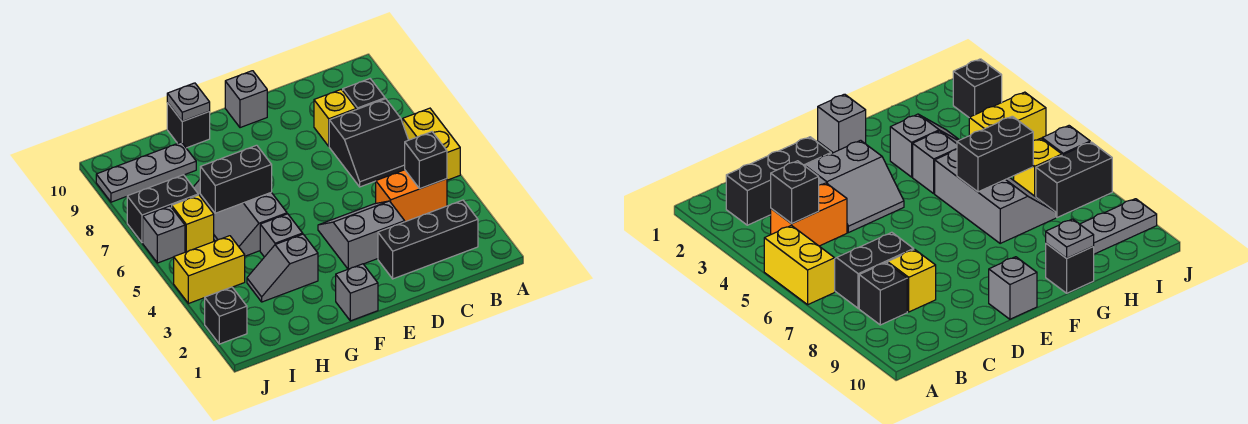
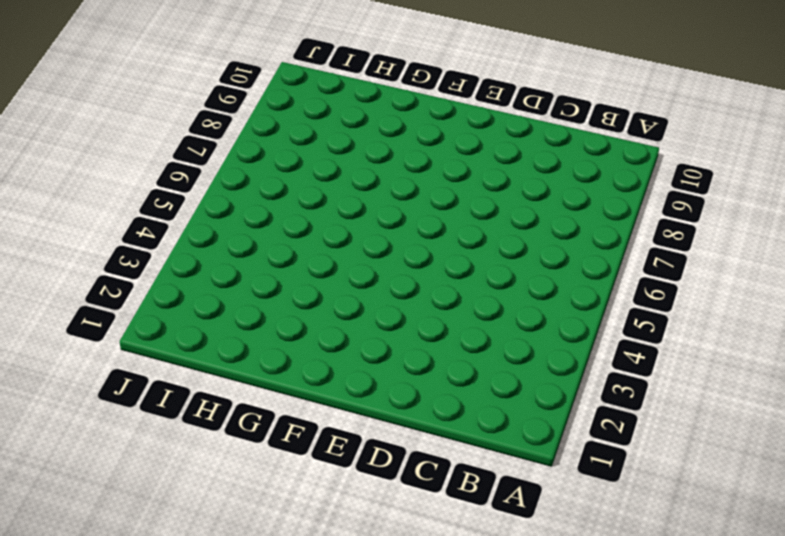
none -> yellow 1x2 brick [403,108,460,180]
none -> black 1x3 brick [378,200,478,279]
none -> orange 1x2 brick [376,170,447,222]

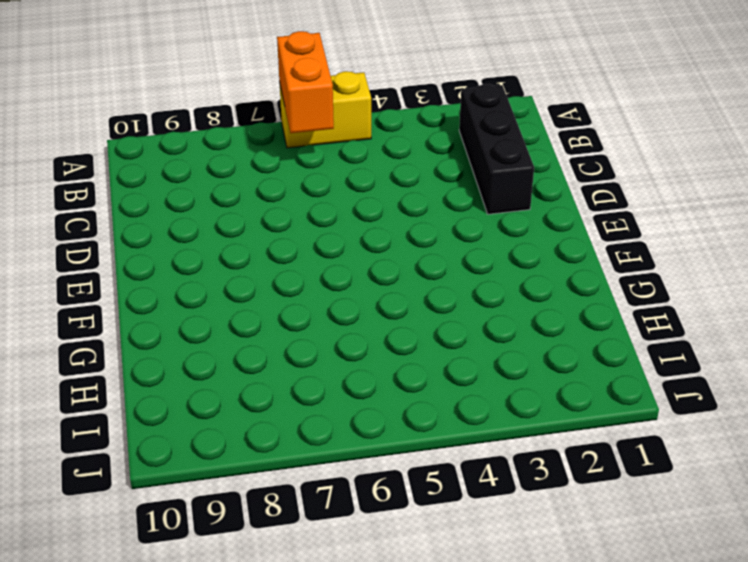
orange 1x2 brick [277,31,334,133] -> orange 1x2 brick moved to [376,170,447,222]
none -> black 2x2 slope [329,99,408,187]
none -> black 1x1 brick [343,79,385,110]
none -> yellow 1x1 brick [314,89,356,146]

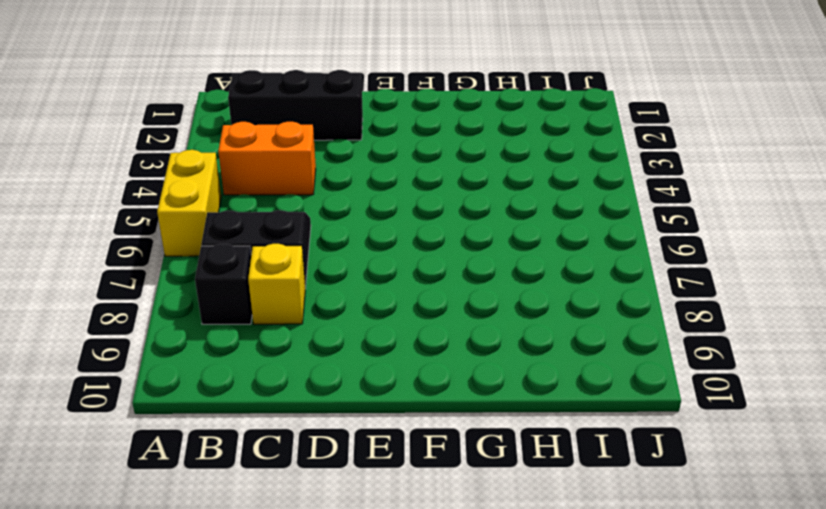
none -> grey 2x2 slope [318,201,405,269]
none -> grey 1x1 brick [225,71,267,128]
none -> grey 1x1 brick [336,264,378,321]

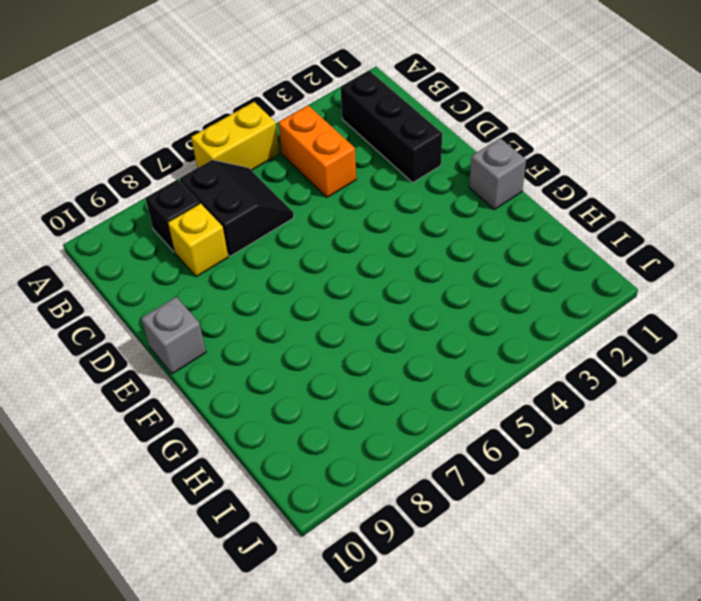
none -> grey 2x2 slope [318,201,405,269]
none -> grey 1x2 slope [247,234,318,302]
none -> grey 1x1 brick [260,214,303,257]

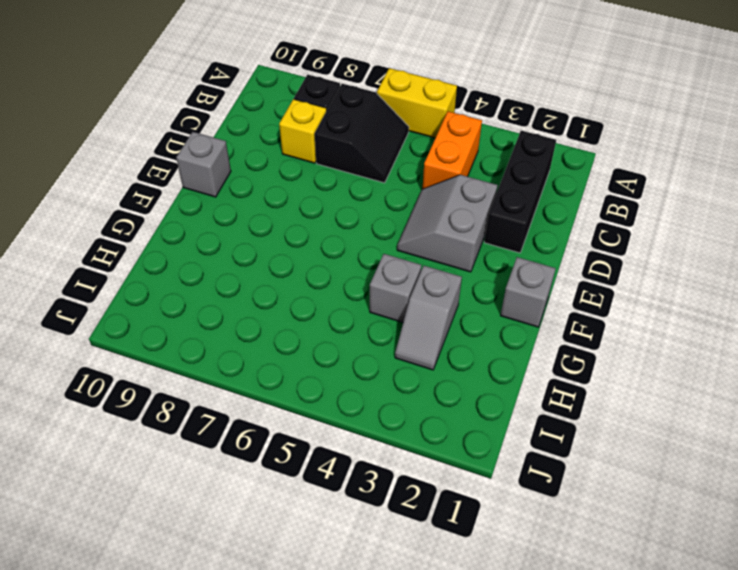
none -> grey 2x3 slope [193,180,287,256]
none -> black 1x1 brick [167,103,210,148]
none -> grey 1x3 plate [96,142,196,202]

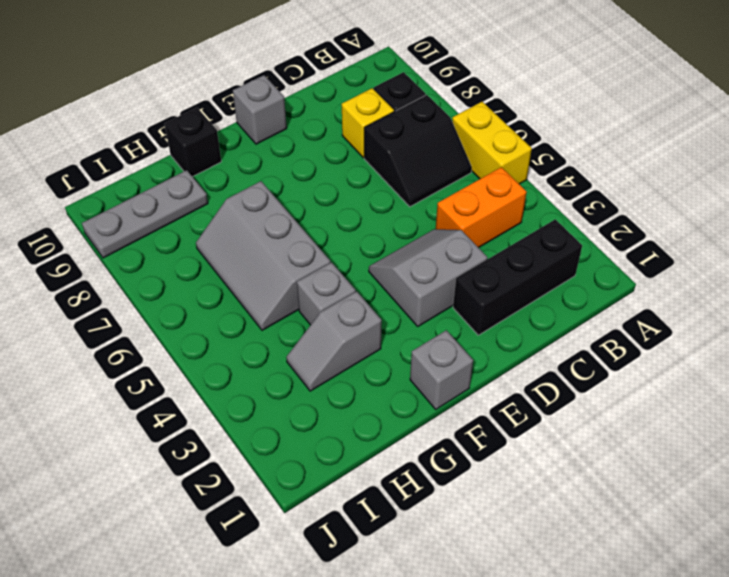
none -> yellow 1x2 brick [174,236,245,304]
none -> yellow 1x1 brick [172,195,214,252]
none -> black 1x2 brick [127,175,198,243]

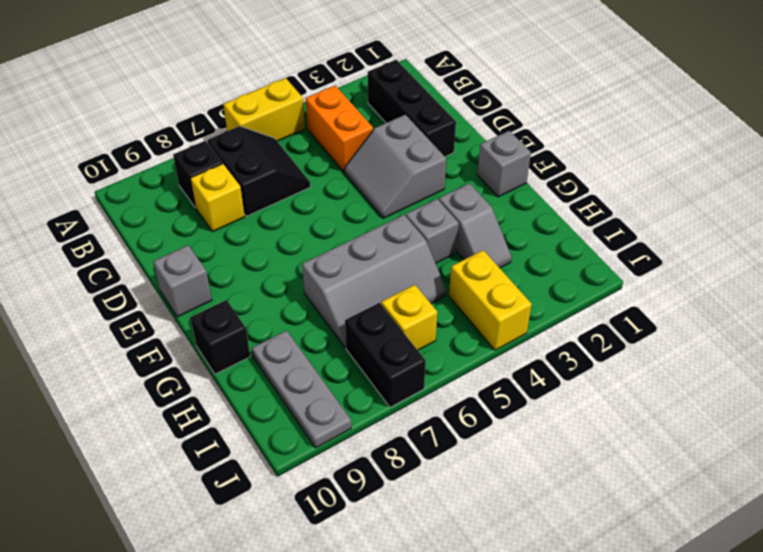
none -> black 1x1 brick [205,287,247,344]
none -> grey 1x1 brick [143,206,185,263]
none -> black 1x1 brick [405,132,447,189]

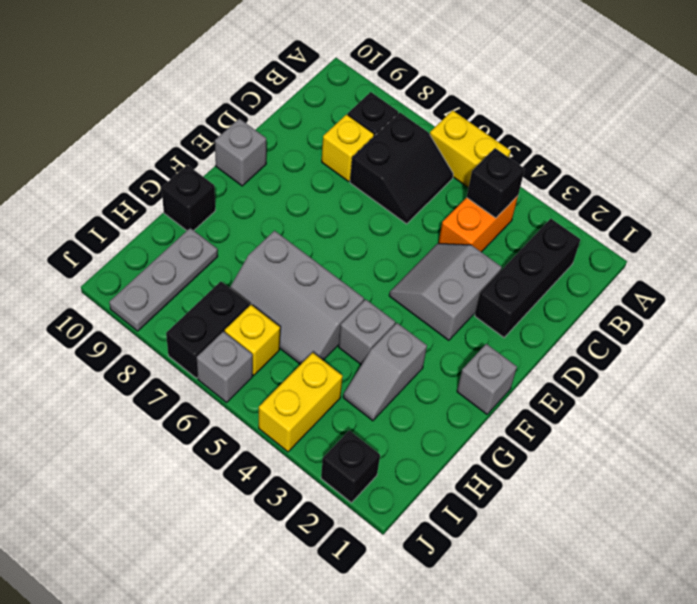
none -> black 1x2 brick [200,145,272,213]
none -> grey 1x1 plate [167,83,210,121]

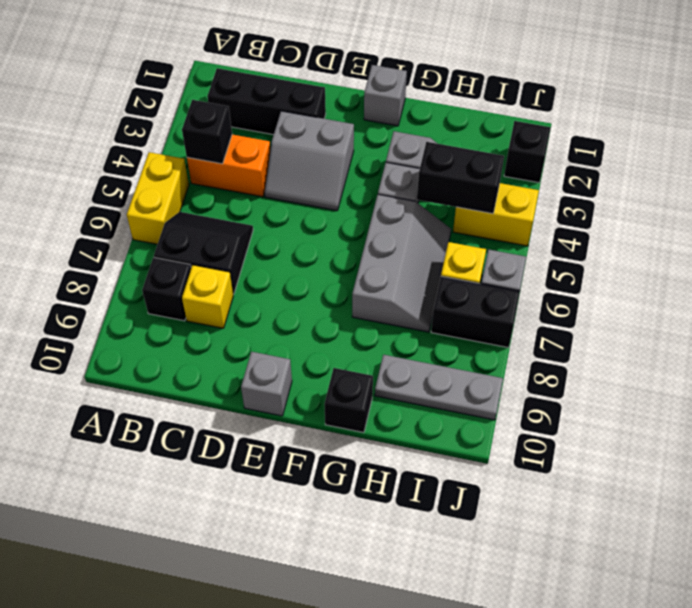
black 1x2 brick [417,142,504,214] -> black 1x2 brick moved to [200,145,272,213]
none -> grey 1x1 plate [167,83,210,121]

